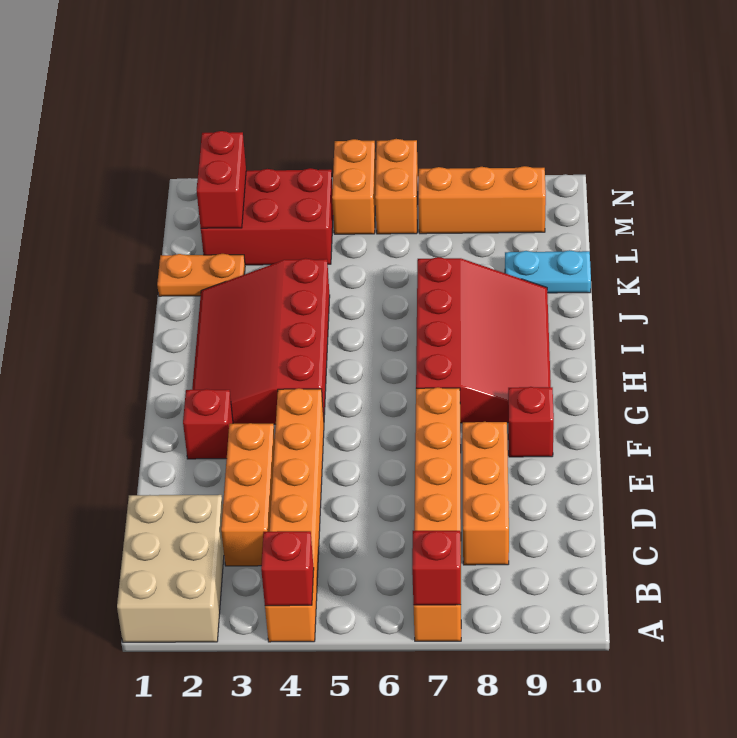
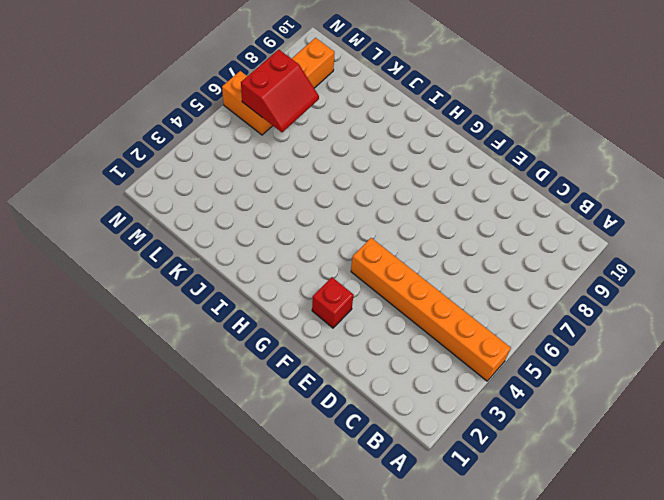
red 2x2 slope [241,49,319,132] -> none
none -> tan 2x3 brick [117,495,224,642]
none -> orange 1x6 brick [414,387,461,641]
none -> orange 1x3 brick [221,423,275,566]

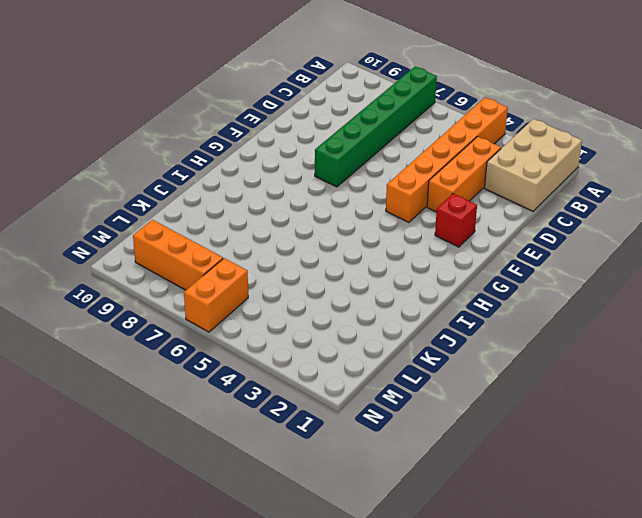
green 1x6 brick [315,67,437,187] -> orange 1x6 brick [414,387,461,641]
none -> orange 1x3 brick [462,422,509,565]
none -> red 1x1 brick [508,387,554,457]
none -> red 3x4 slope [192,258,330,424]

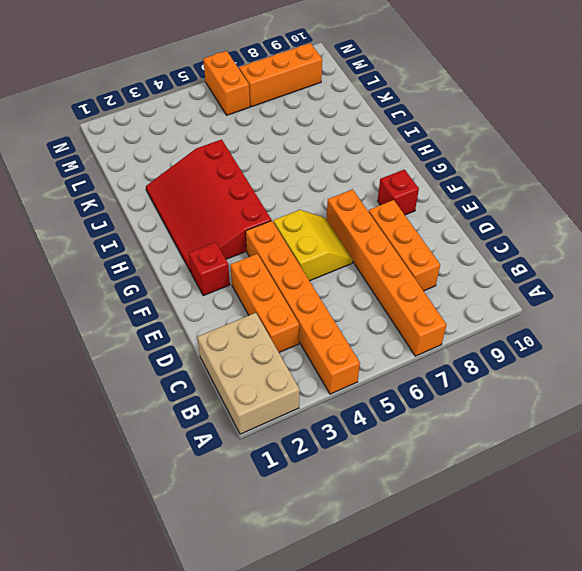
yellow 2x2 slope [273,210,353,281] -> none
none -> red 3x4 slope [416,257,551,423]
none -> orange 1x2 plate [157,254,245,296]
none -> cyan 1x2 plate [505,250,591,293]

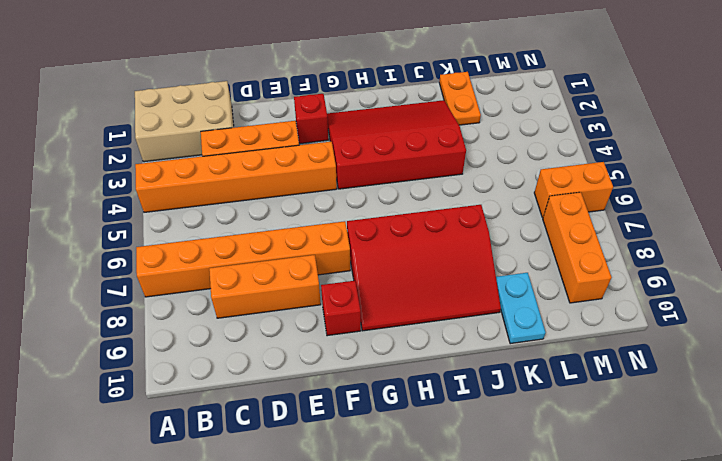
none -> red 2x3 brick [201,168,333,265]
none -> orange 1x2 brick [332,139,376,234]
none -> red 1x1 brick [261,531,314,606]

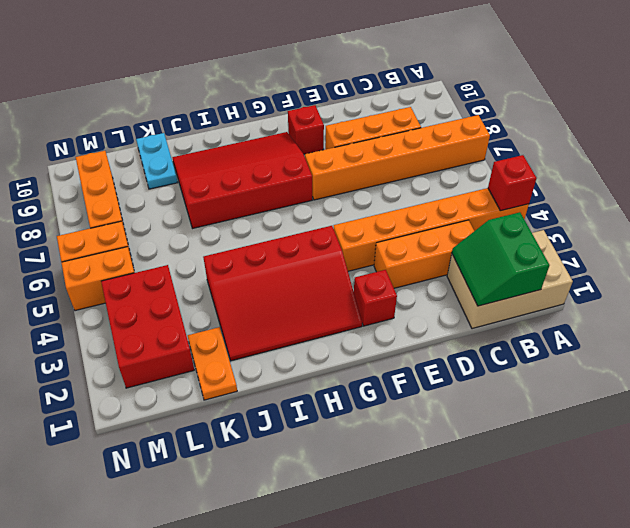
green 2x2 slope [452,212,549,306] -> none
none -> red 1x1 brick [412,531,461,605]
none -> red 1x2 brick [197,131,246,228]

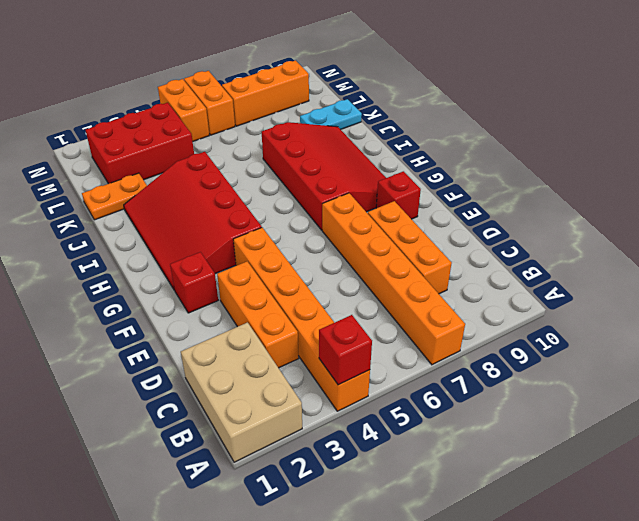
none -> red 1x1 brick [412,531,461,605]
none -> red 1x2 brick [197,131,246,228]

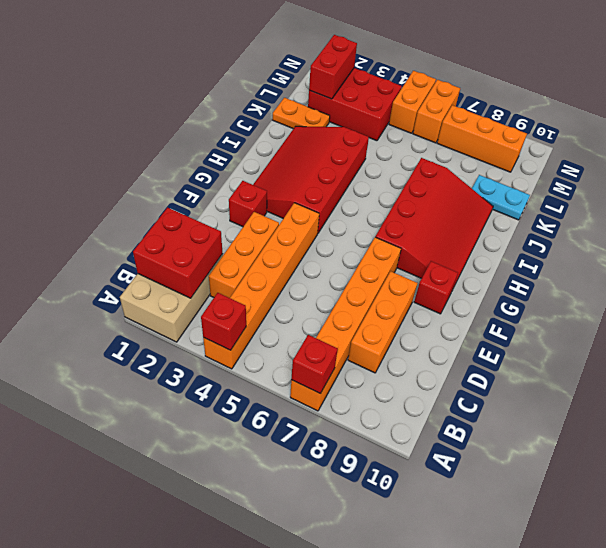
red 2x2 brick [133,208,223,298] -> none

